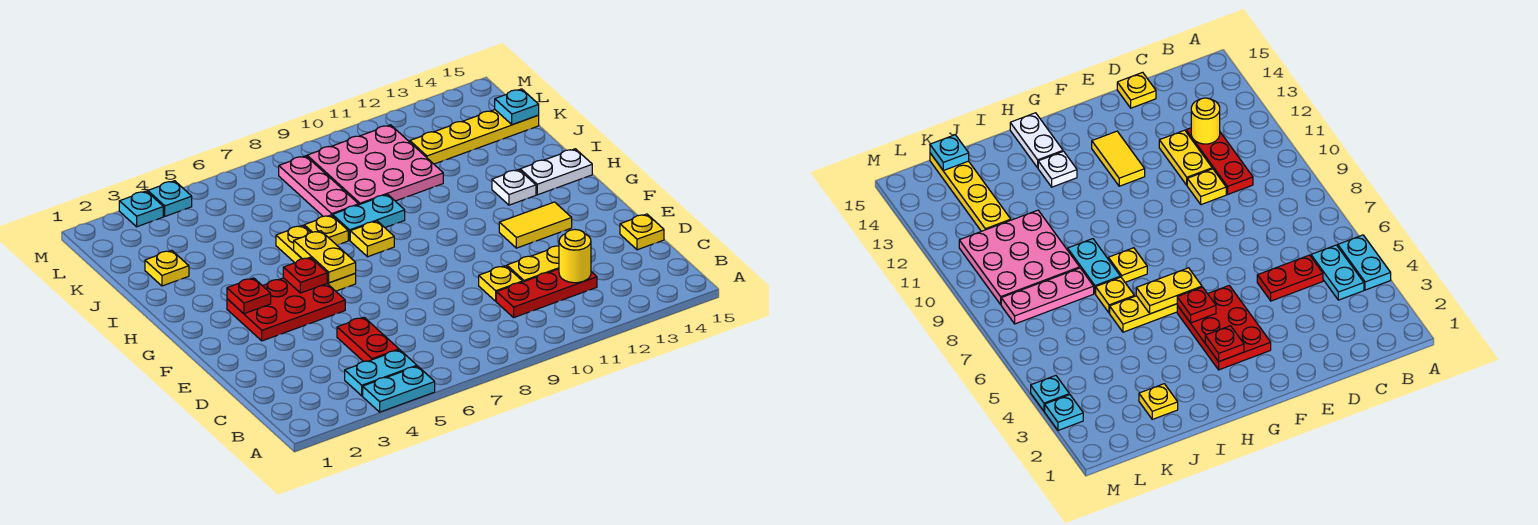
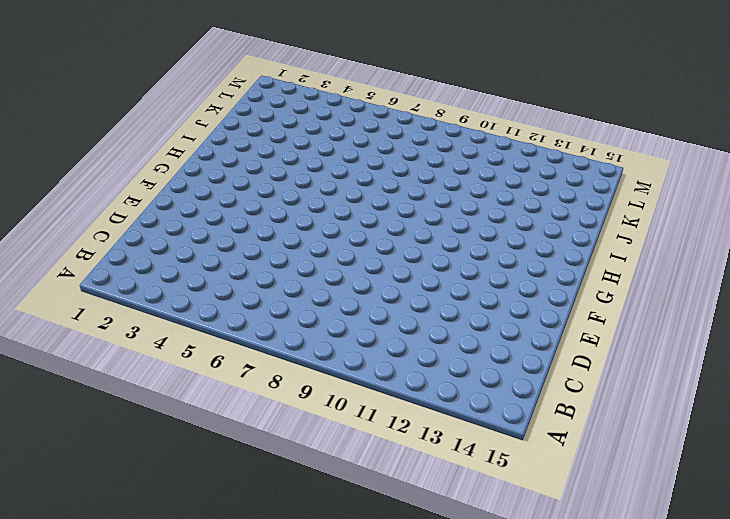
none -> cyan 1x2 plate [363,366,435,412]
none -> cyan 1x2 plate [345,350,417,396]
none -> red 1x2 plate [337,317,399,362]

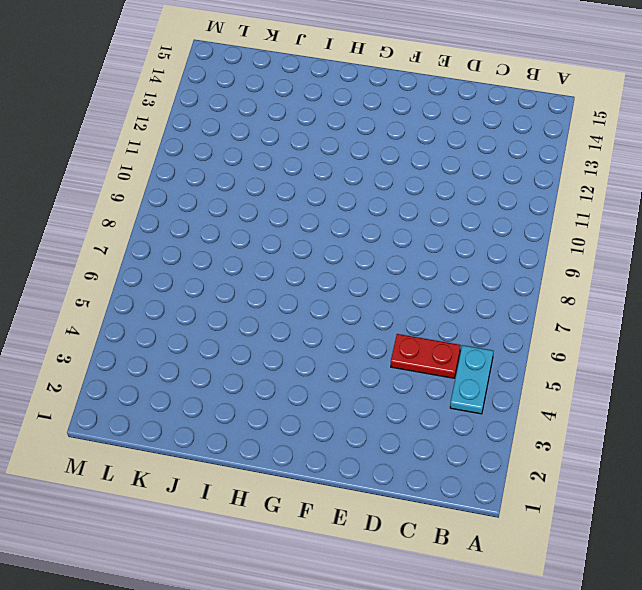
none -> cyan 1x2 plate [363,366,435,412]
none -> red 1x3 plate [496,269,597,317]
none -> yellow 1x1 plate [479,266,523,301]

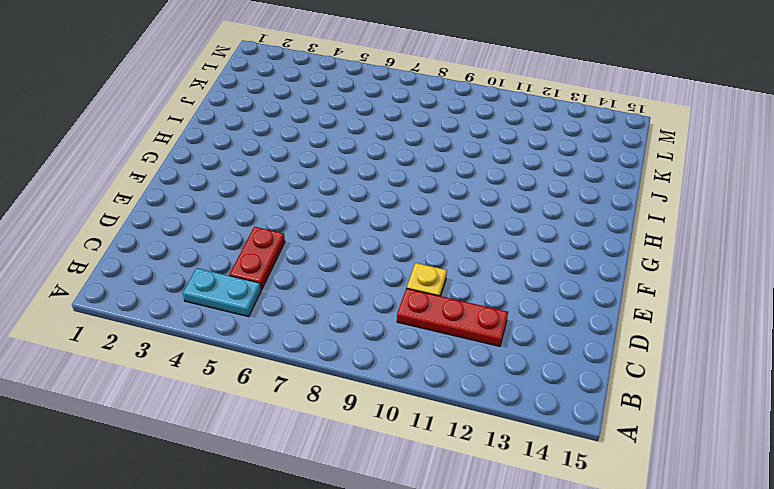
none -> cyan 1x2 plate [363,366,435,412]
none -> yellow 1x2 plate [507,246,559,282]
none -> yellow 1x1 plate [620,214,664,250]

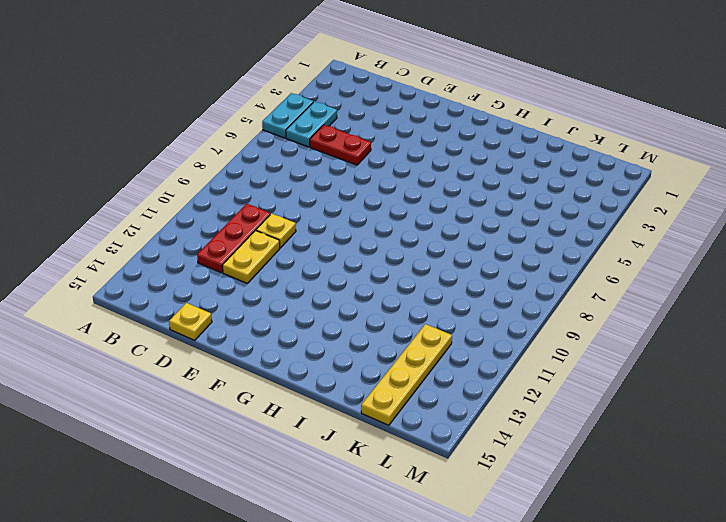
none -> red 2x3 plate [227,278,345,341]
none -> yellow 1x2 tile [499,202,572,248]
none -> yellow 1x3 plate [276,225,356,291]

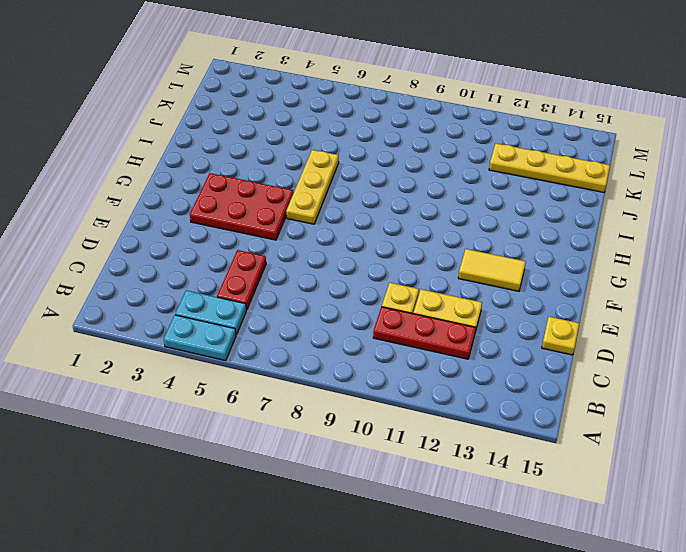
none -> yellow 1x1 plate [350,221,394,257]
none -> white 1x1 plate [492,169,536,205]
none -> white 1x2 plate [520,149,592,195]

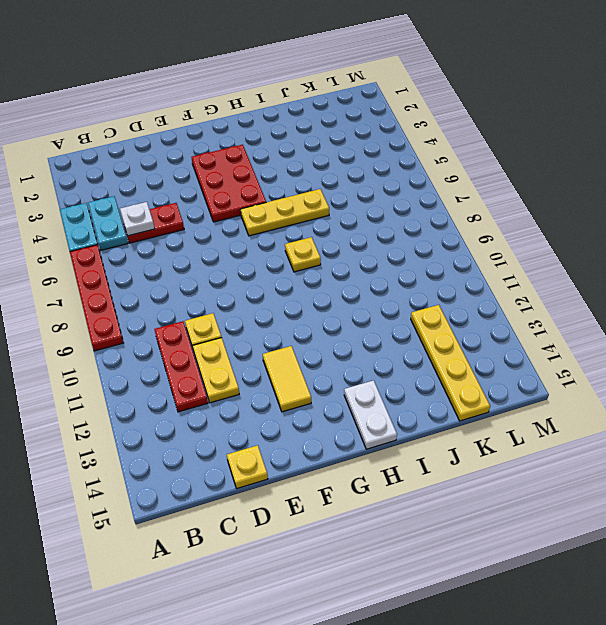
red 1x4 plate [70,245,123,351] -> none
white 1x1 plate [120,202,155,236] -> white 1x1 plate moved to [492,169,536,205]
none -> yellow 1x1 plate [304,215,348,245]
none -> cyan 1x2 plate [333,194,405,240]
none -> yellow 1x1 plate [145,250,189,286]

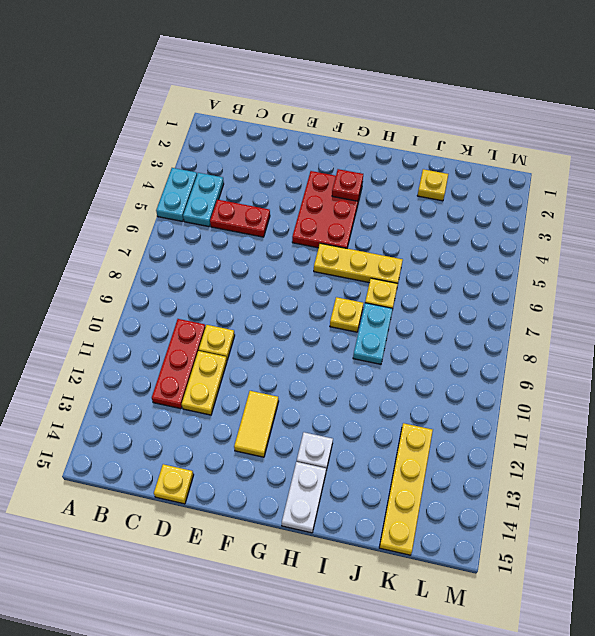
none -> pink 1x3 plate [279,156,359,216]
none -> pink 3x3 plate [307,125,443,205]
none -> cyan 1x1 plate [119,191,163,227]

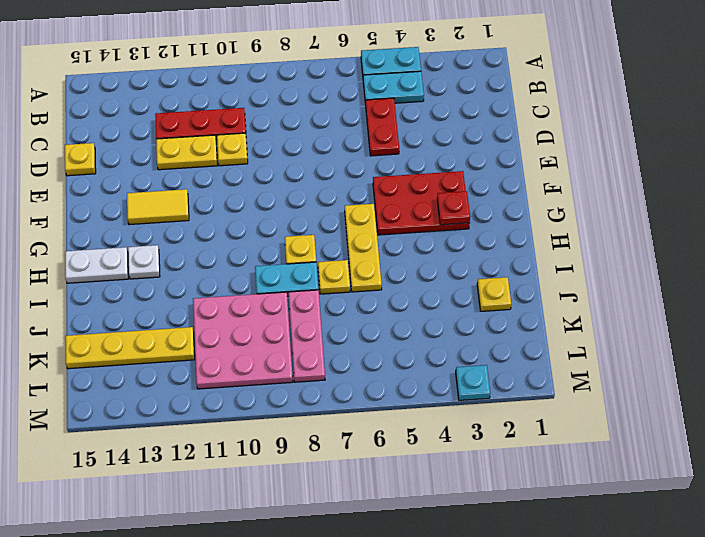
none -> cyan 1x1 plate [148,181,192,216]
none -> yellow 1x1 round brick [559,229,591,283]
none -> red 1x1 plate [283,257,327,293]

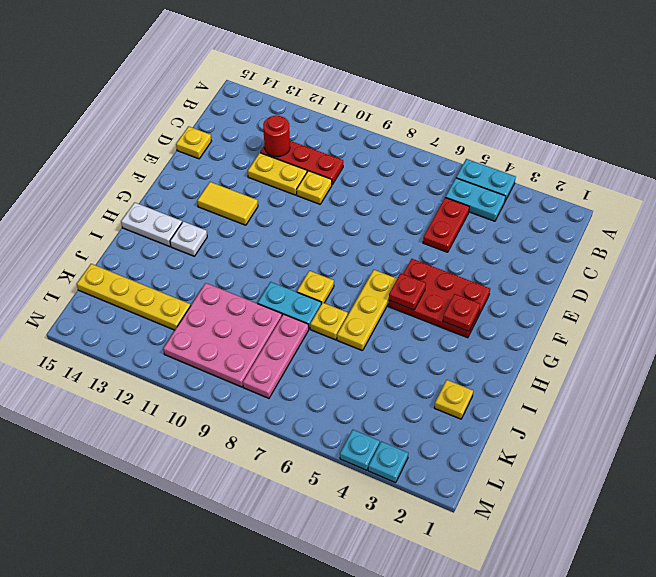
red 1x1 round brick [263,115,290,157] -> yellow 1x1 round brick [559,229,591,283]
none -> yellow 1x2 plate [294,231,356,283]
none -> cyan 1x1 plate [495,89,539,125]

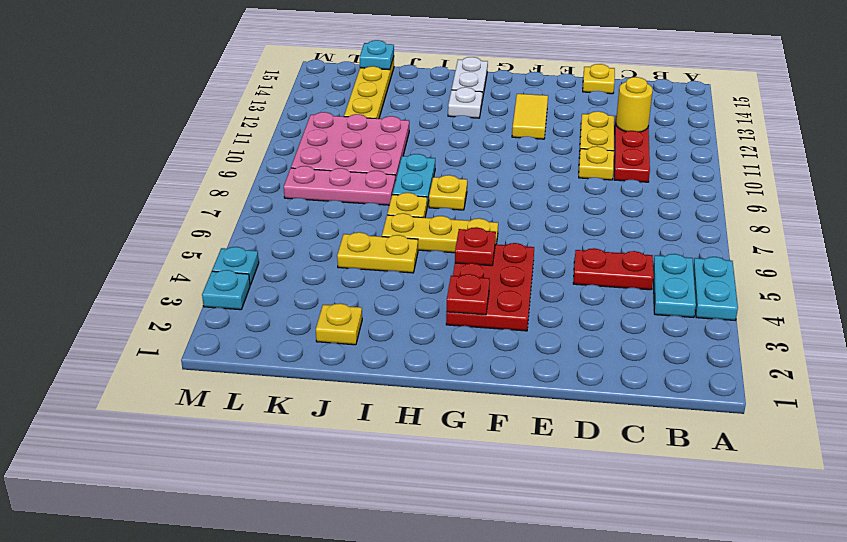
yellow 1x2 plate [337,232,418,273] -> yellow 1x2 plate moved to [294,231,356,283]

